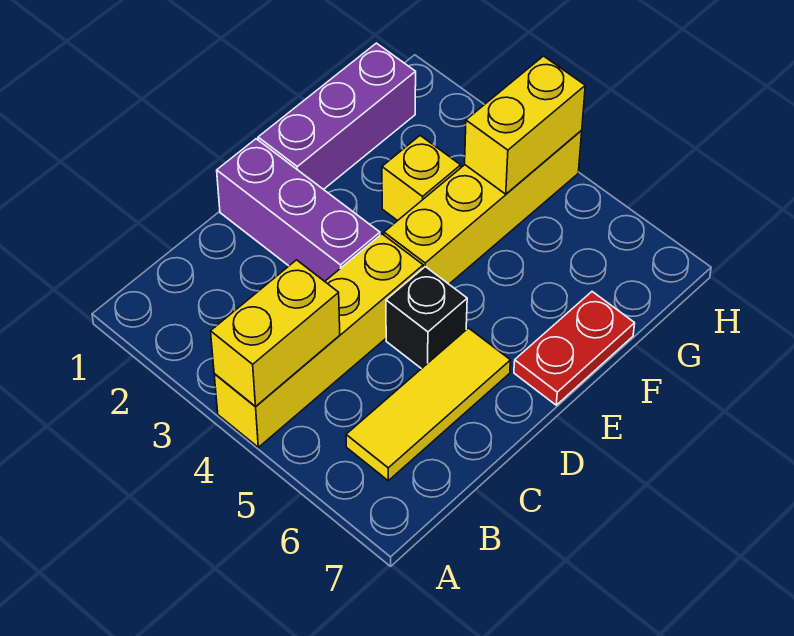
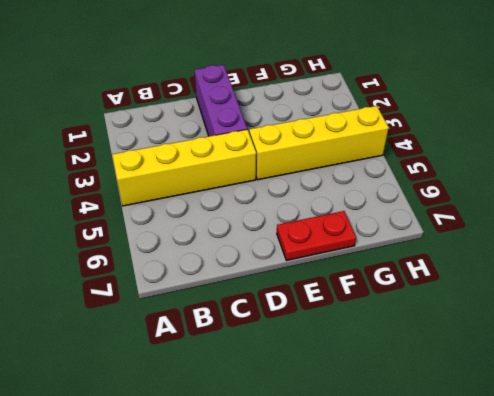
none -> yellow 1x3 tile [346,328,511,481]
none -> black 1x1 brick [386,267,467,369]

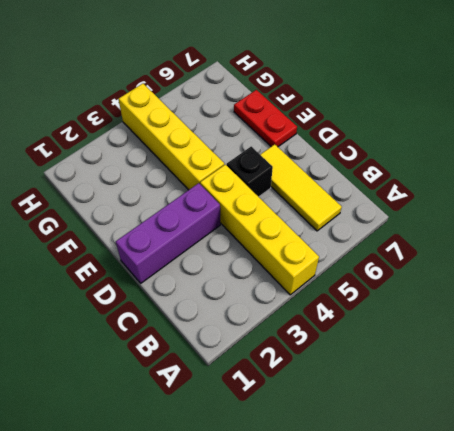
none -> purple 1x3 brick [258,43,416,190]
none -> yellow 1x1 brick [382,136,461,221]

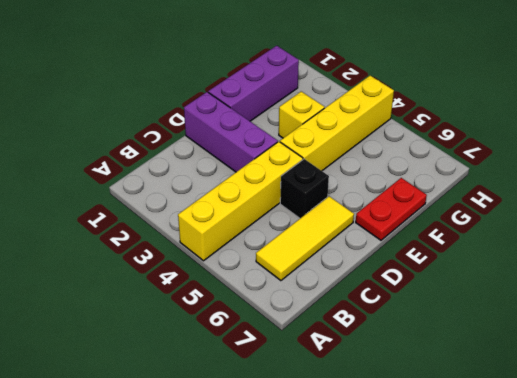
none -> yellow 1x2 brick [211,260,340,407]
none -> yellow 1x2 brick [465,56,585,194]

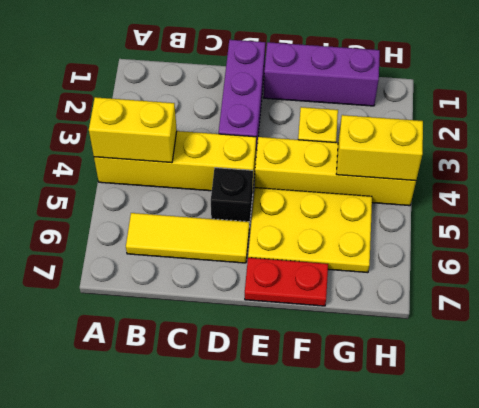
yellow 2x3 plate [248,188,372,273] -> none

